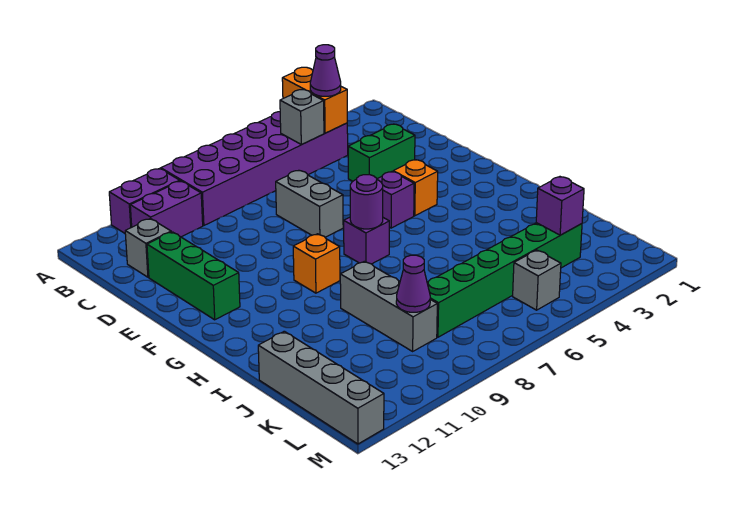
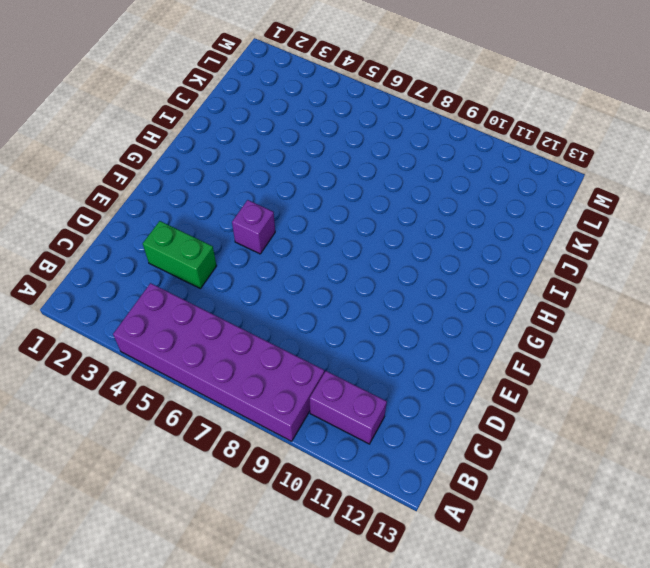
none -> purple 1x2 brick [109,168,180,233]
none -> grey 1x1 brick [125,218,171,277]
none -> grey 1x2 brick [276,171,343,237]

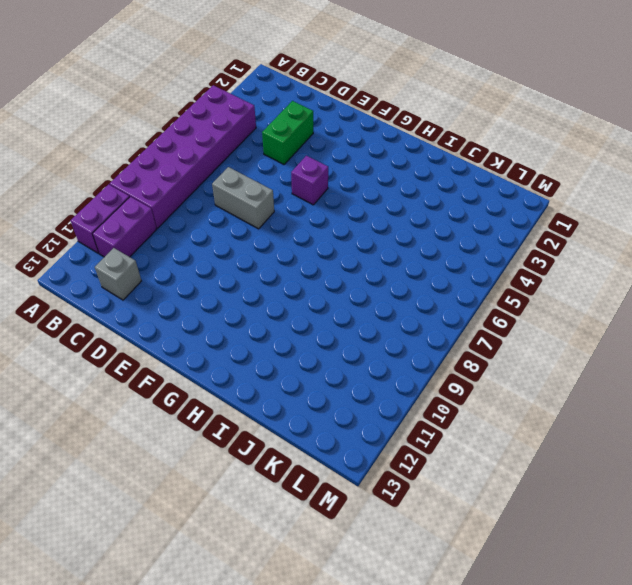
none -> green 1x3 brick [147,232,240,320]
none -> orange 1x1 brick [393,160,438,216]
none -> purple 1x1 brick [344,217,389,264]

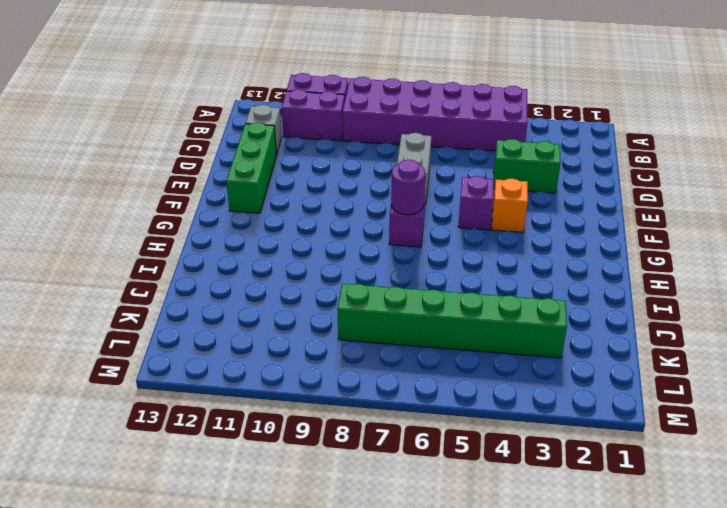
none -> orange 1x1 brick [293,234,340,293]
none -> grey 1x3 brick [340,261,437,351]
none -> grey 1x4 brick [258,331,384,444]

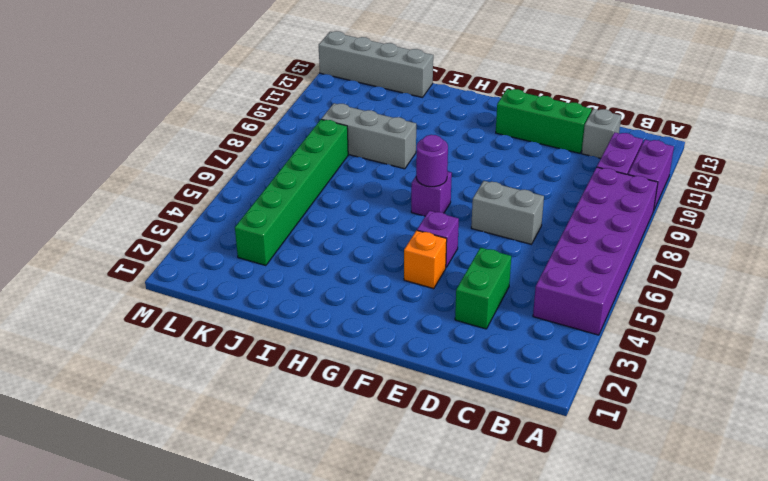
none -> orange 1x1 brick [293,234,340,293]
none -> grey 1x1 brick [513,250,561,310]
none -> orange 1x2 brick [282,67,347,133]

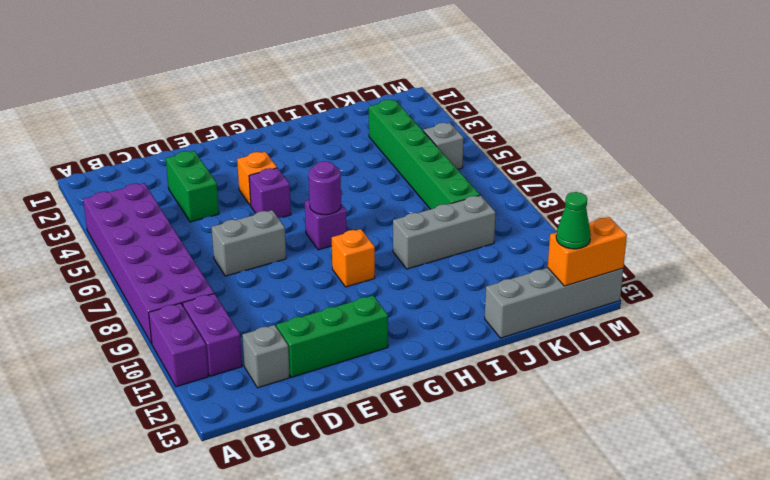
orange 1x2 brick [548,217,627,286] -> orange 1x2 brick moved to [282,67,347,133]
green 1x1 cone [556,192,591,249] -> none
none -> grey 1x1 brick [280,90,324,145]
none -> purple 1x1 brick [536,177,584,235]
none -> purple 1x1 cone [396,255,430,312]

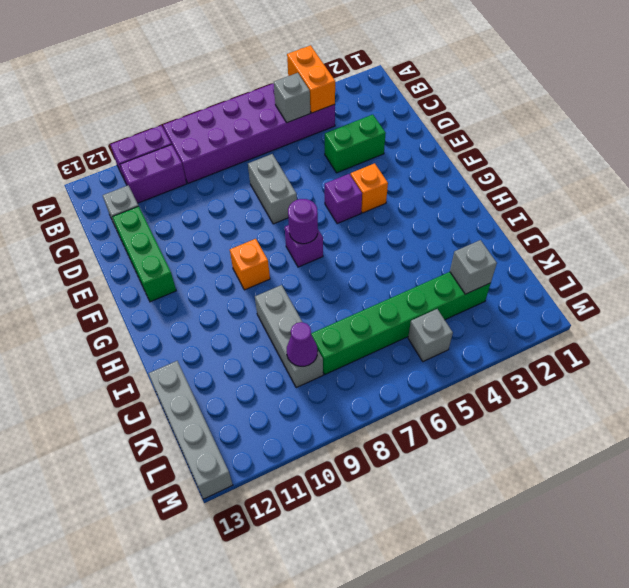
grey 1x1 brick [450,240,497,294] -> purple 1x1 brick [536,177,584,235]
none -> purple 1x1 cone [310,45,341,96]

